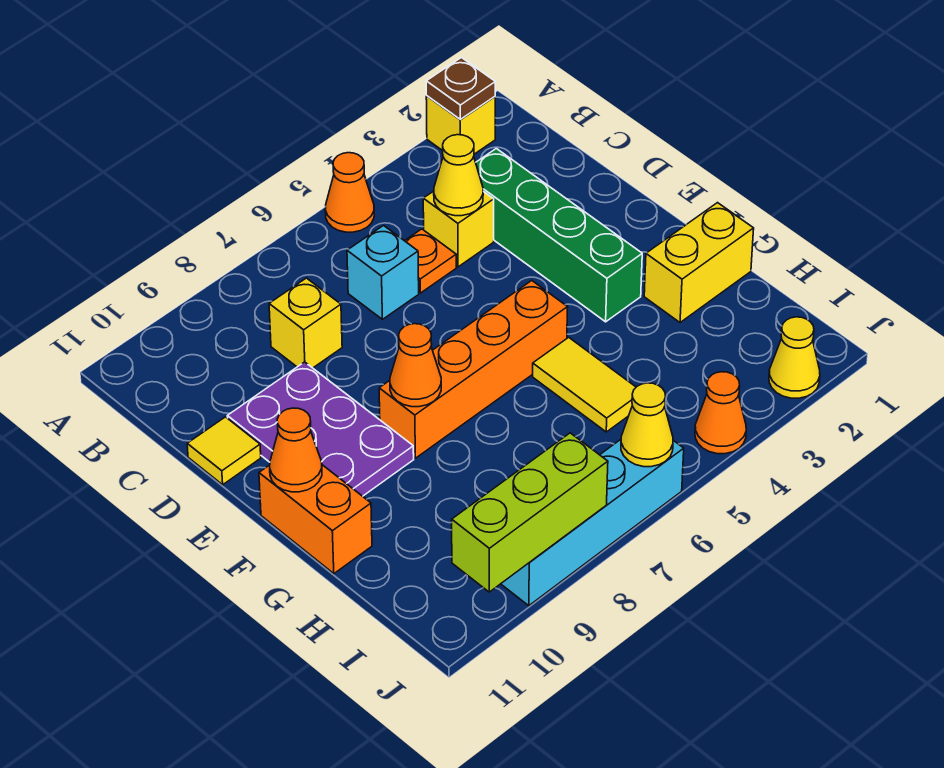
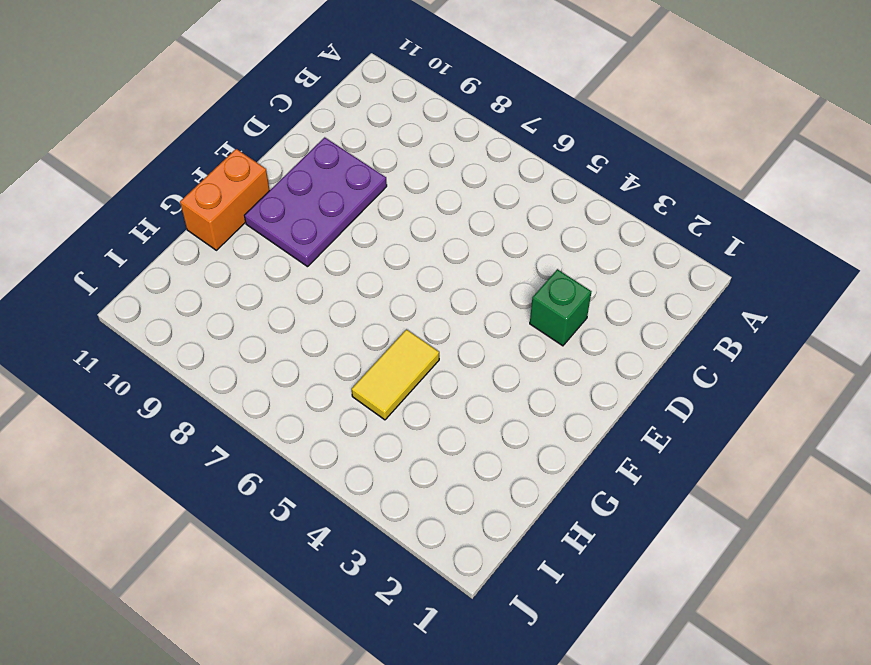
green 1x1 brick [530,269,591,346] -> green 1x4 brick [476,149,642,322]
none -> yellow 1x1 brick [426,96,495,154]
none -> orange 1x1 cone [325,153,374,232]
none -> yellow 1x1 brick [423,191,494,267]

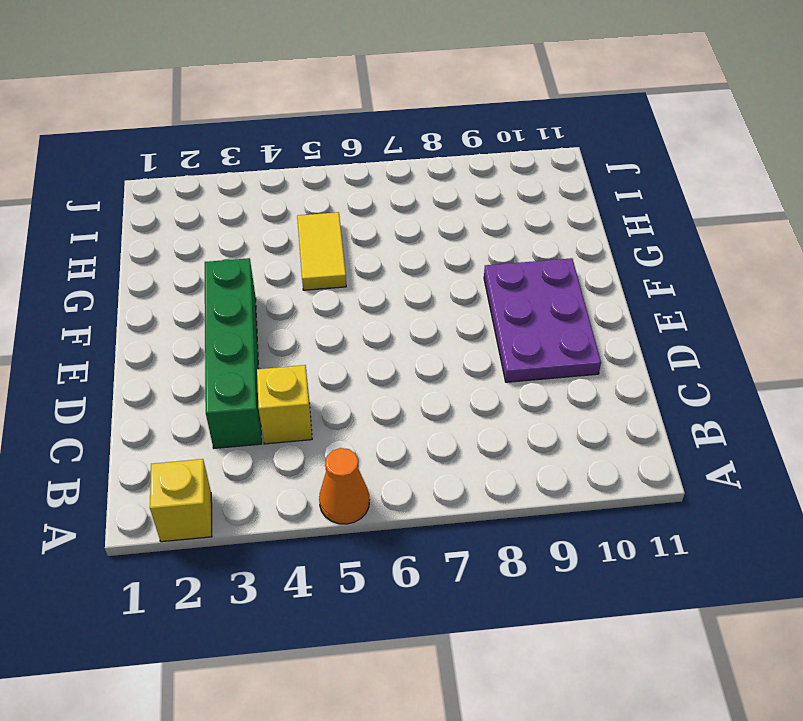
none -> orange 1x1 plate [405,229,456,293]
none -> cyan 1x1 brick [347,226,419,319]
none -> yellow 1x1 brick [269,278,342,368]

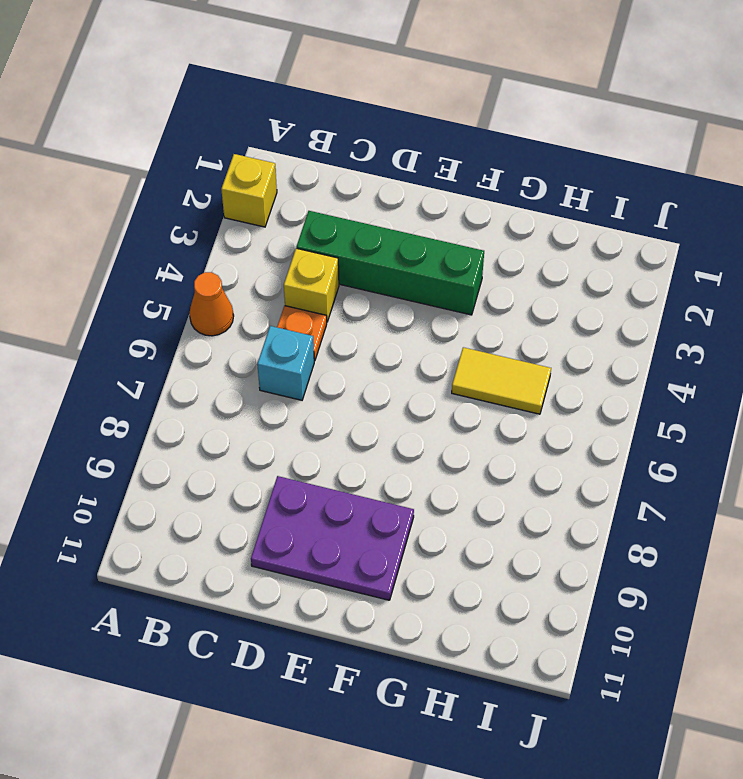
none -> yellow 1x1 brick [269,278,342,368]
none -> yellow 1x1 tile [187,417,261,485]
none -> orange 1x4 brick [379,281,568,458]

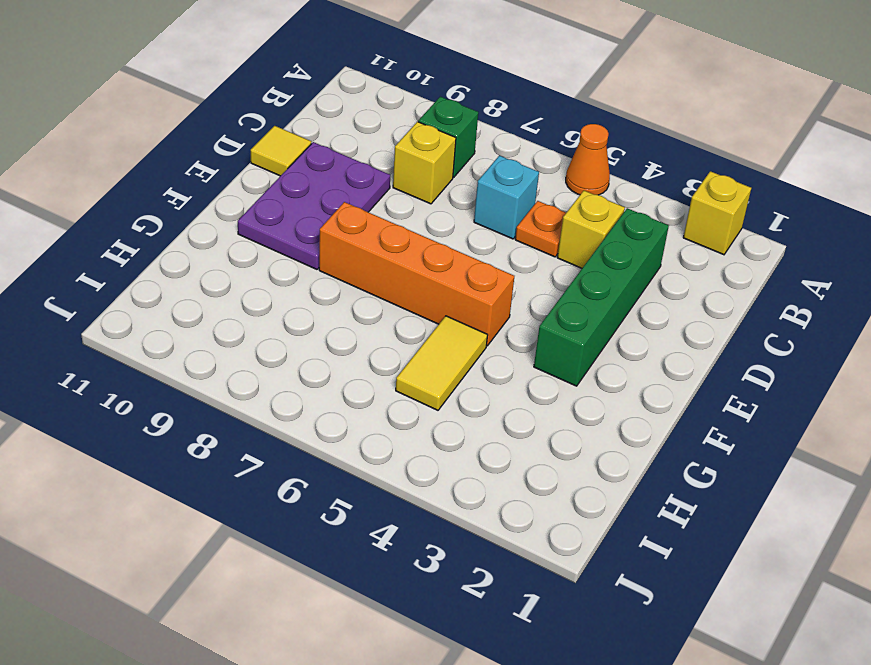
green 1x1 brick [418,97,478,177] -> none
none -> orange 1x2 brick [259,465,372,574]
none -> yellow 1x2 brick [644,203,754,323]
none -> yellow 1x1 cone [769,317,820,398]

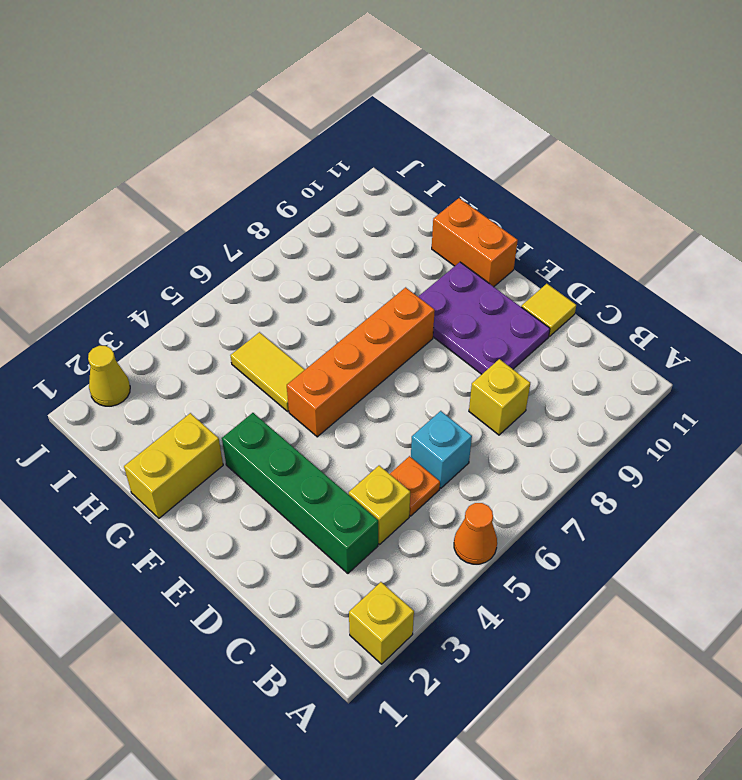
none -> orange 1x1 cone [695,372,746,454]
none -> cyan 1x4 brick [501,440,684,606]
none -> brown 1x1 plate [426,58,495,119]

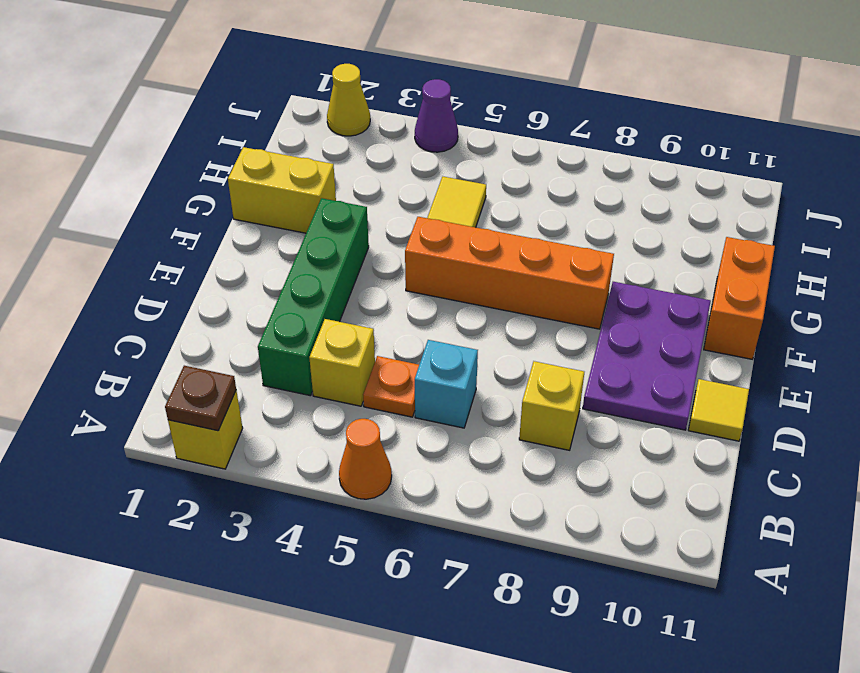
purple 1x1 cone [415,79,458,152] -> orange 1x1 cone [695,372,746,454]
none -> cyan 1x4 brick [501,440,684,606]
none -> yellow 1x1 cone [434,135,483,216]
none -> orange 1x1 cone [390,324,441,407]

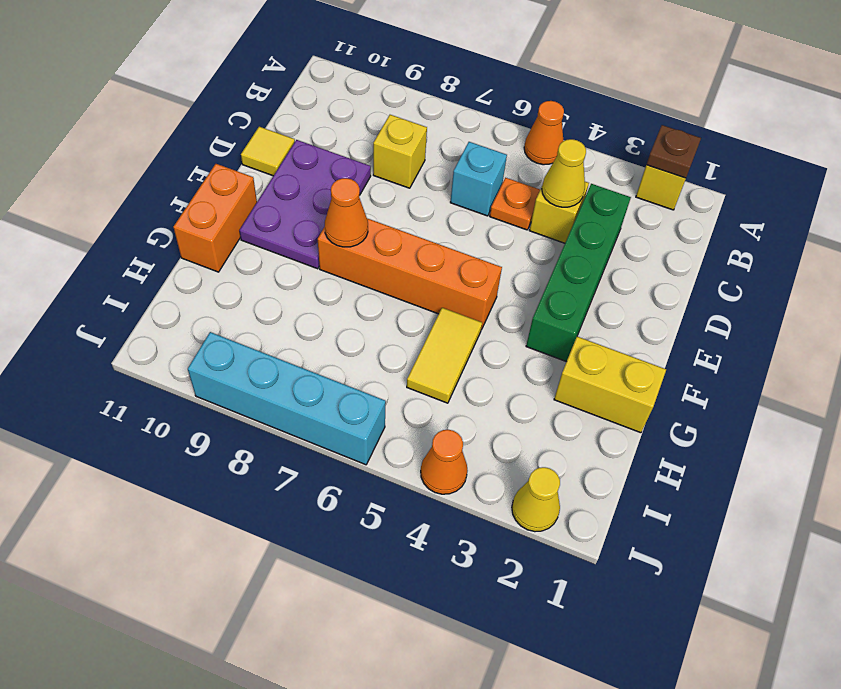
none -> orange 1x1 cone [270,408,322,492]
none -> yellow 1x1 cone [621,383,673,467]
none -> lime 1x3 brick [452,433,608,592]

